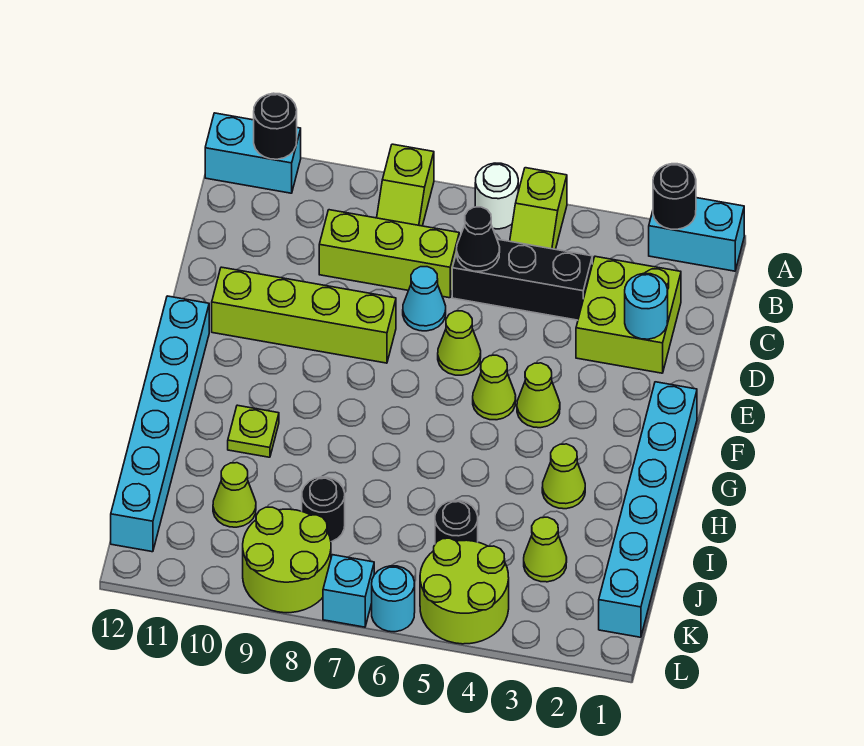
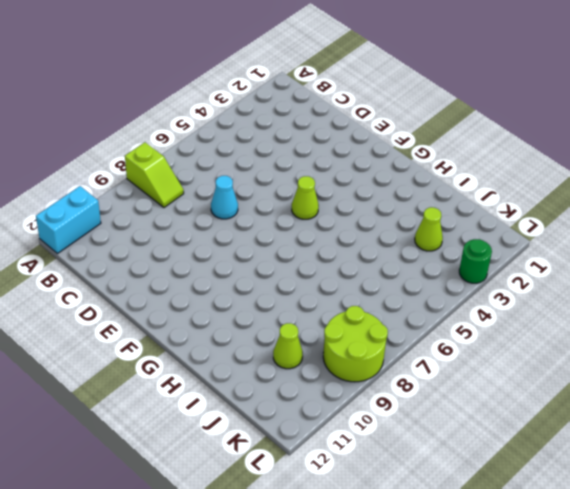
green 1x1 round brick [459,239,492,283] -> none
none -> cyan 1x2 brick [649,198,744,271]
none -> lime 1x2 slope [510,168,567,249]
none -> white 1x1 round brick [475,163,518,229]

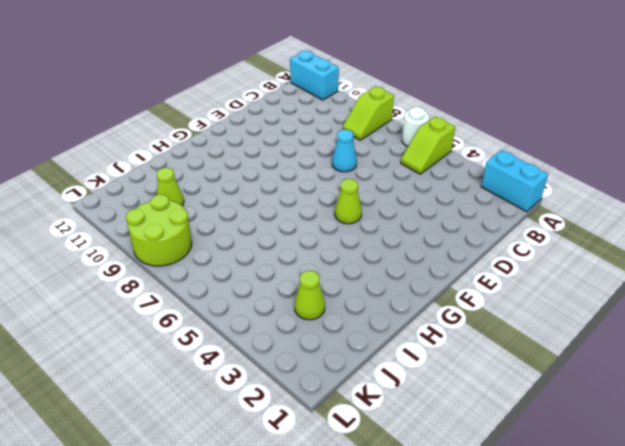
none -> lime 2x2 brick [576,256,681,373]
none -> black 1x3 brick [452,239,592,320]
none -> lime 1x3 brick [319,210,459,298]

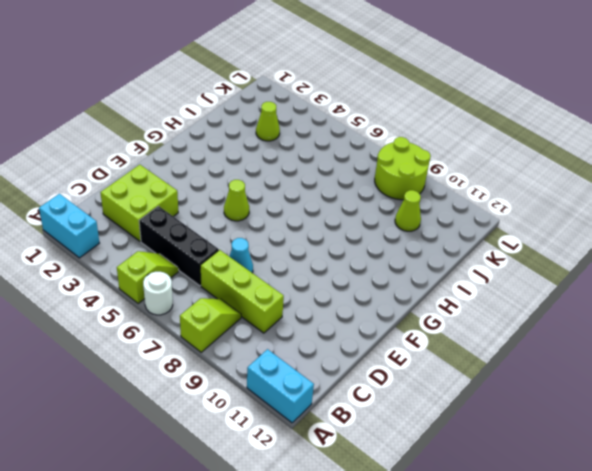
none -> lime 1x1 cone [438,311,481,375]
none -> lime 1x4 brick [212,267,396,363]
none -> cyan 1x6 brick [599,382,697,637]

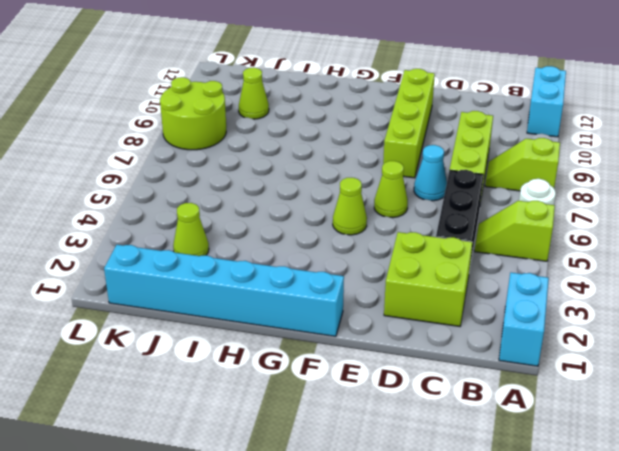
none -> lime 1x1 cone [517,363,560,428]
none -> cyan 1x6 brick [111,296,209,552]
none -> lime 1x1 cone [542,444,585,509]

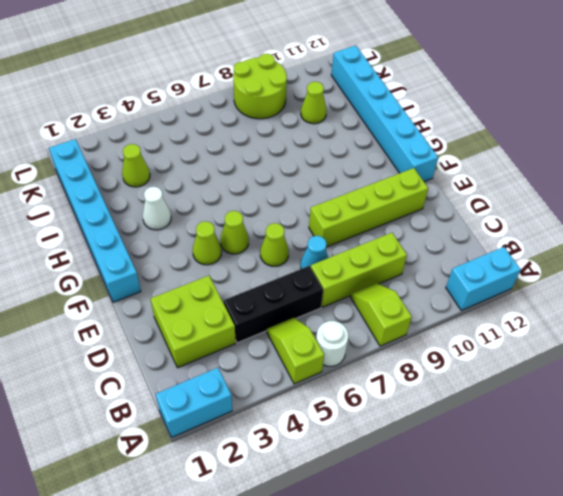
white 1x1 cone [143,187,171,230] -> lime 1x1 cone [542,444,585,509]
none -> lime 1x1 plate [228,405,279,457]
none -> black 1x1 round brick [435,500,478,544]
none -> black 1x1 round brick [302,477,345,542]

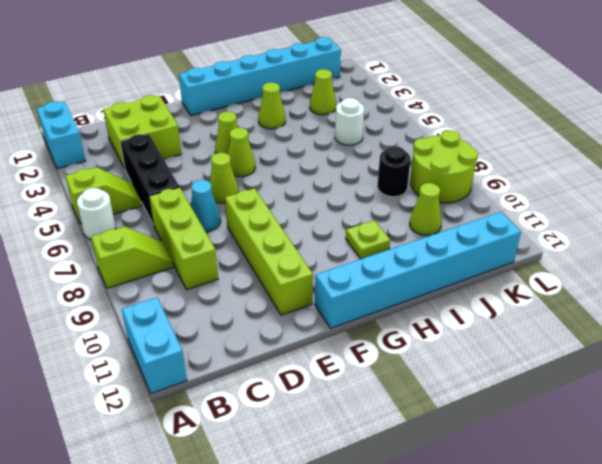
white 1x1 round brick [335,98,364,145] -> black 1x1 round brick [435,500,478,544]
none -> lime 2x2 round brick [420,538,509,644]
none -> cyan 1x1 round brick [372,566,415,632]
none -> cyan 1x1 brick [323,555,374,627]

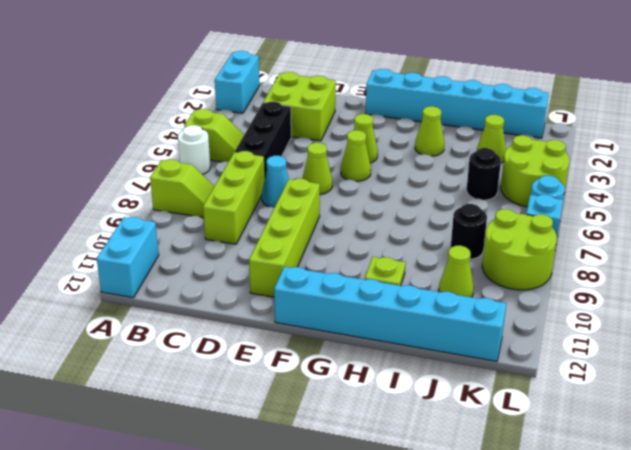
none -> black 1x1 round brick [653,164,696,229]
none -> black 1x1 round brick [254,93,297,159]
none -> black 1x1 cone [457,207,500,271]

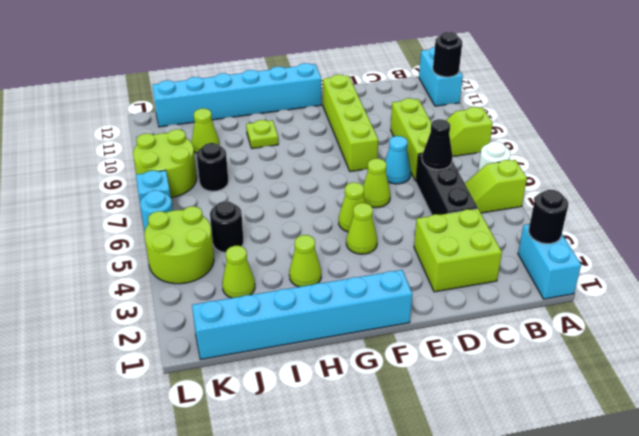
none -> cyan 1x1 round brick [625,273,668,339]

